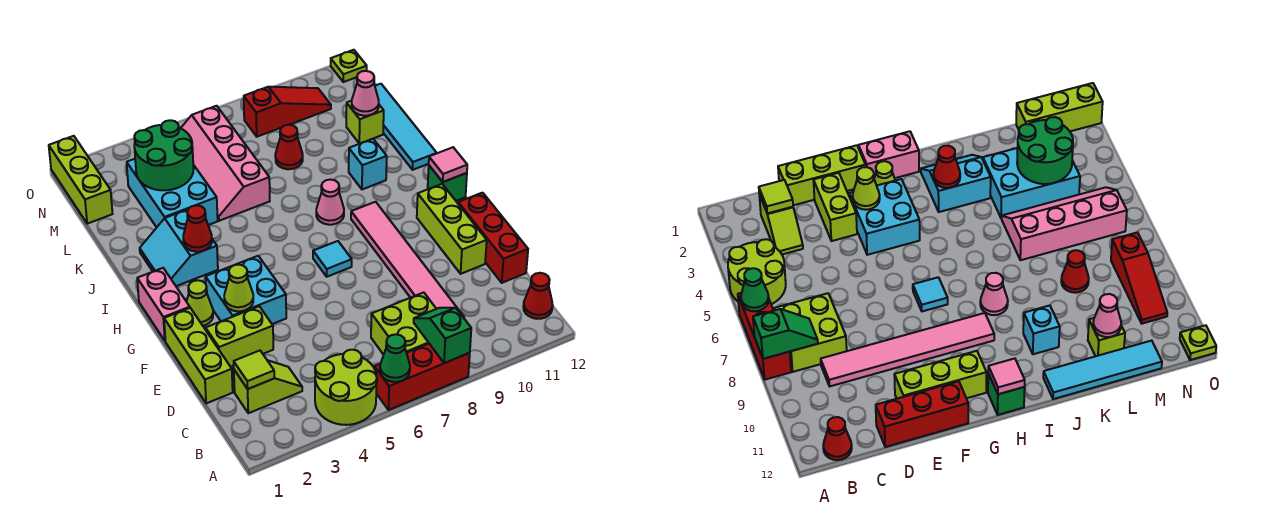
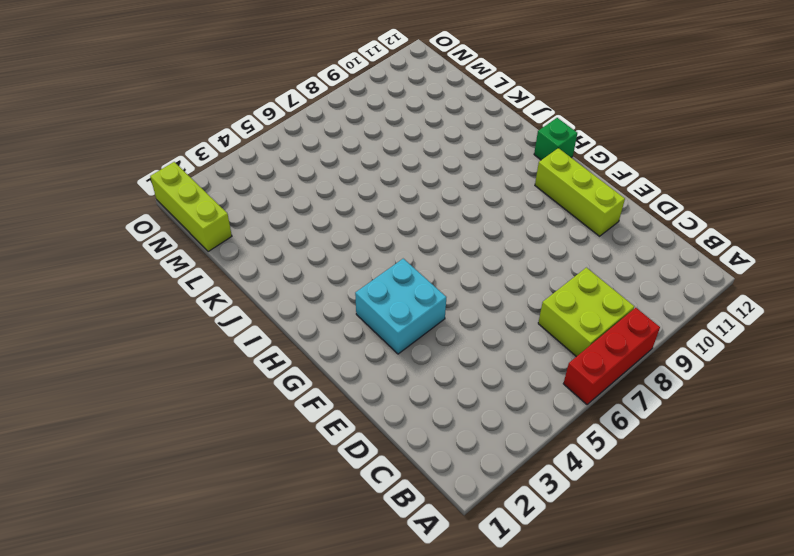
none -> lime 2x2 round brick [315,350,377,425]
none -> red 1x1 cone [523,273,553,319]
none -> lime 1x2 slope [234,360,302,413]
none -> pink 1x6 tile [351,202,464,318]

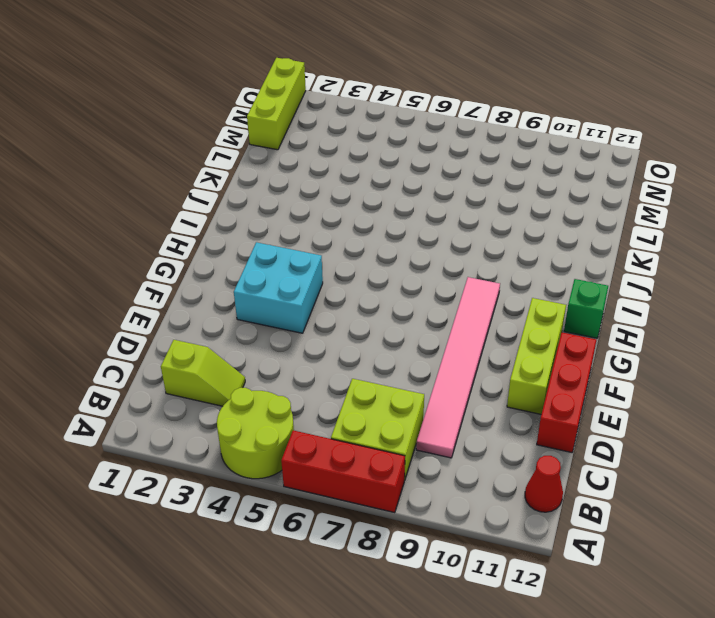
none -> lime 1x3 brick [164,308,233,403]
none -> lime 1x2 brick [206,306,273,367]
none -> pink 1x2 brick [137,268,190,341]
none -> lime 1x1 cone [187,280,213,326]

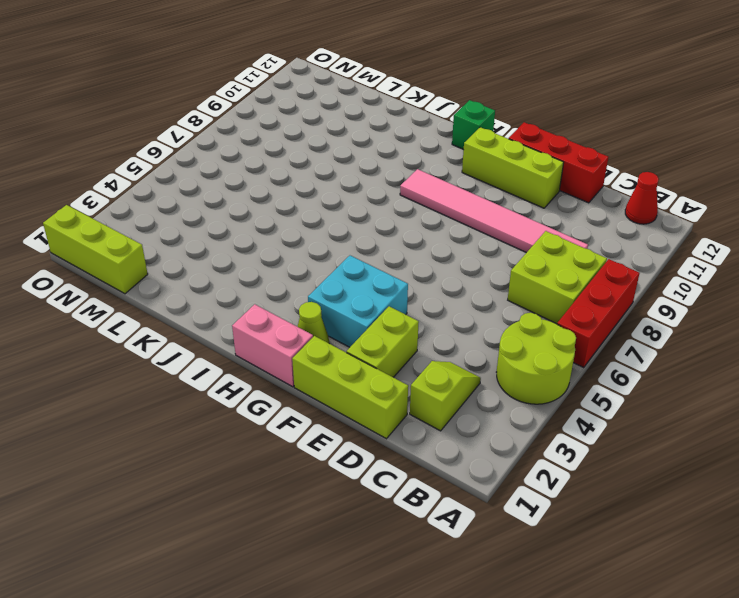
none -> cyan 1x1 tile [313,241,352,277]
none -> cyan 2x2 slope [140,209,218,286]
none -> pink 1x1 cone [316,180,344,225]
none -> cyan 1x1 brick [349,139,387,189]

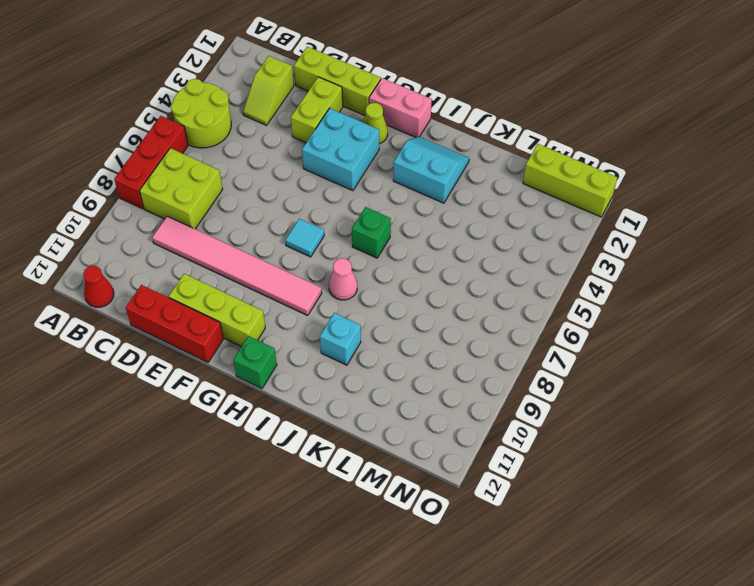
green 1x1 brick [352,207,391,258] -> none
none -> cyan 1x4 tile [375,84,437,170]
none -> cyan 2x3 brick [127,159,218,227]
none -> pink 2x4 slope [181,106,270,221]
none -> red 1x1 cone [275,125,303,169]

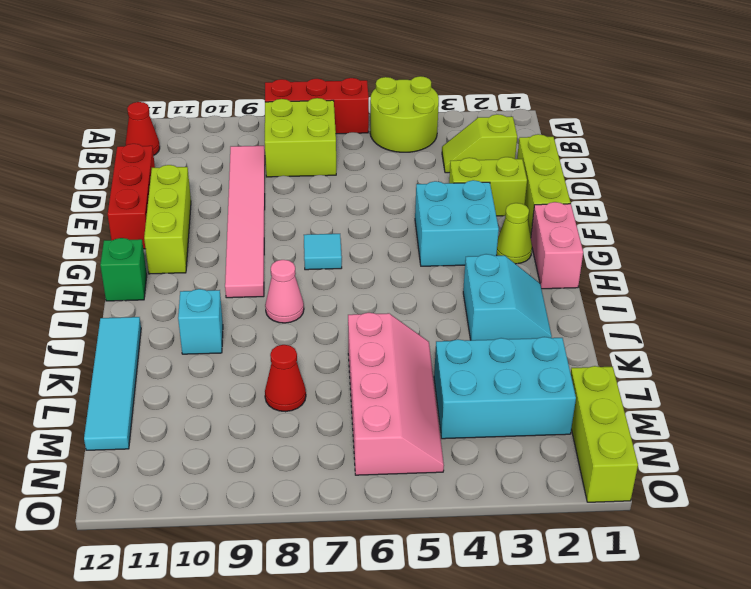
cyan 2x3 brick [434,337,576,439] -> cyan 2x3 brick turned to [127,159,218,227]
none -> lime 1x1 brick [346,101,384,144]
none -> red 1x3 slope [244,87,331,137]
none -> lime 1x1 plate [331,50,367,82]
none -> green 1x1 cone [380,334,410,382]

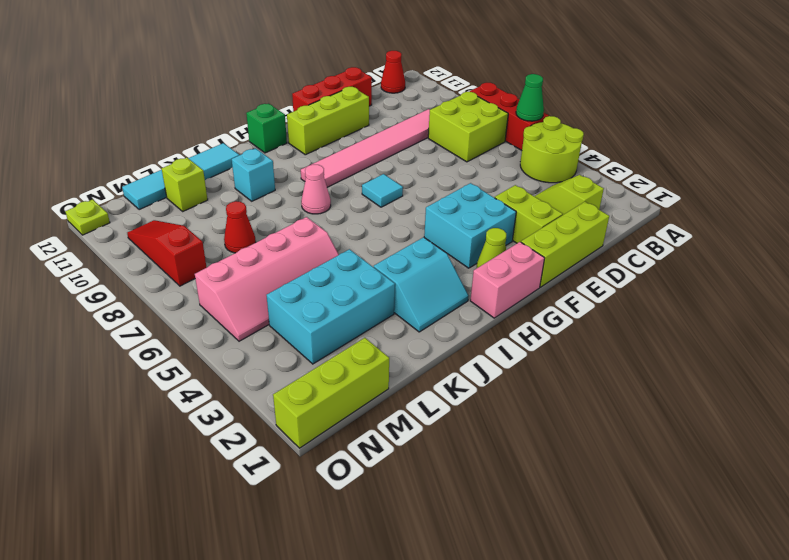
none -> green 1x2 slope [414,308,471,363]
none -> lime 1x1 tile [234,351,274,389]
none -> lime 1x1 cone [224,265,253,311]
none -> pink 1x1 tile [429,147,467,182]

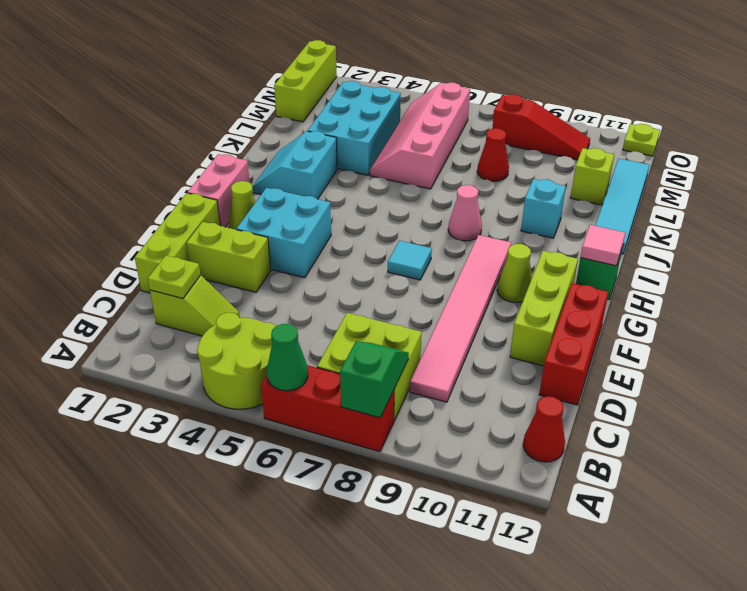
lime 1x1 plate [148,256,200,299] -> lime 1x1 tile [234,351,274,389]
lime 1x1 cone [497,244,532,303] -> lime 1x1 cone moved to [224,265,253,311]
none -> red 1x1 cone [183,205,212,252]
none -> green 2x2 round brick [134,120,194,190]
none -> pink 1x1 cone [352,71,379,116]

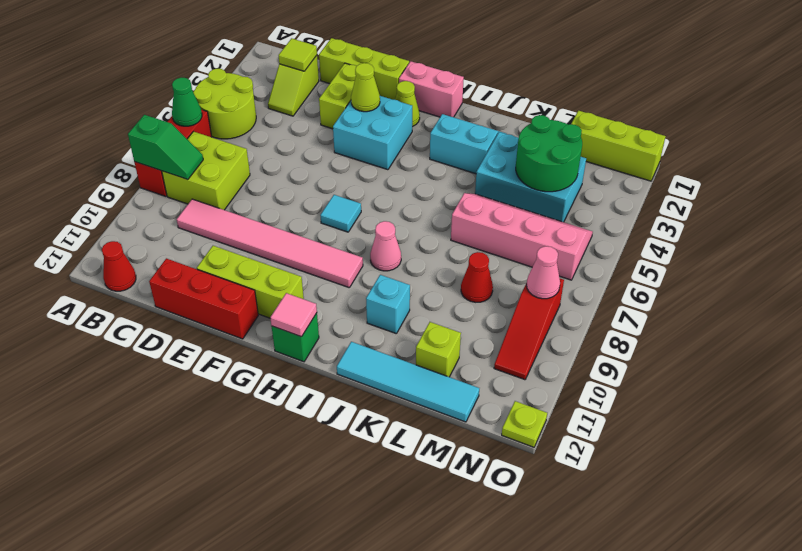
pink 1x1 cone [527,246,560,299] -> pink 1x1 cone moved to [352,71,379,116]
none -> red 1x1 cone [183,205,212,252]

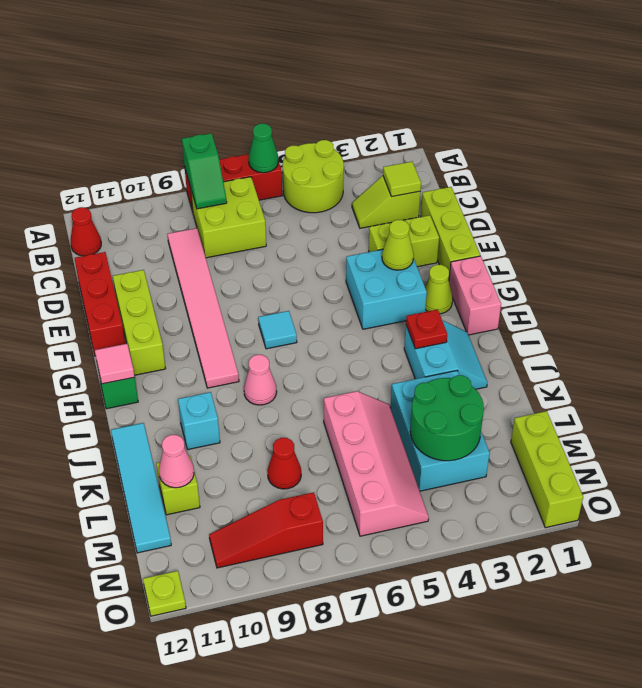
red 1x1 plate [406,309,447,349] -> red 1x1 cone [183,205,212,252]

